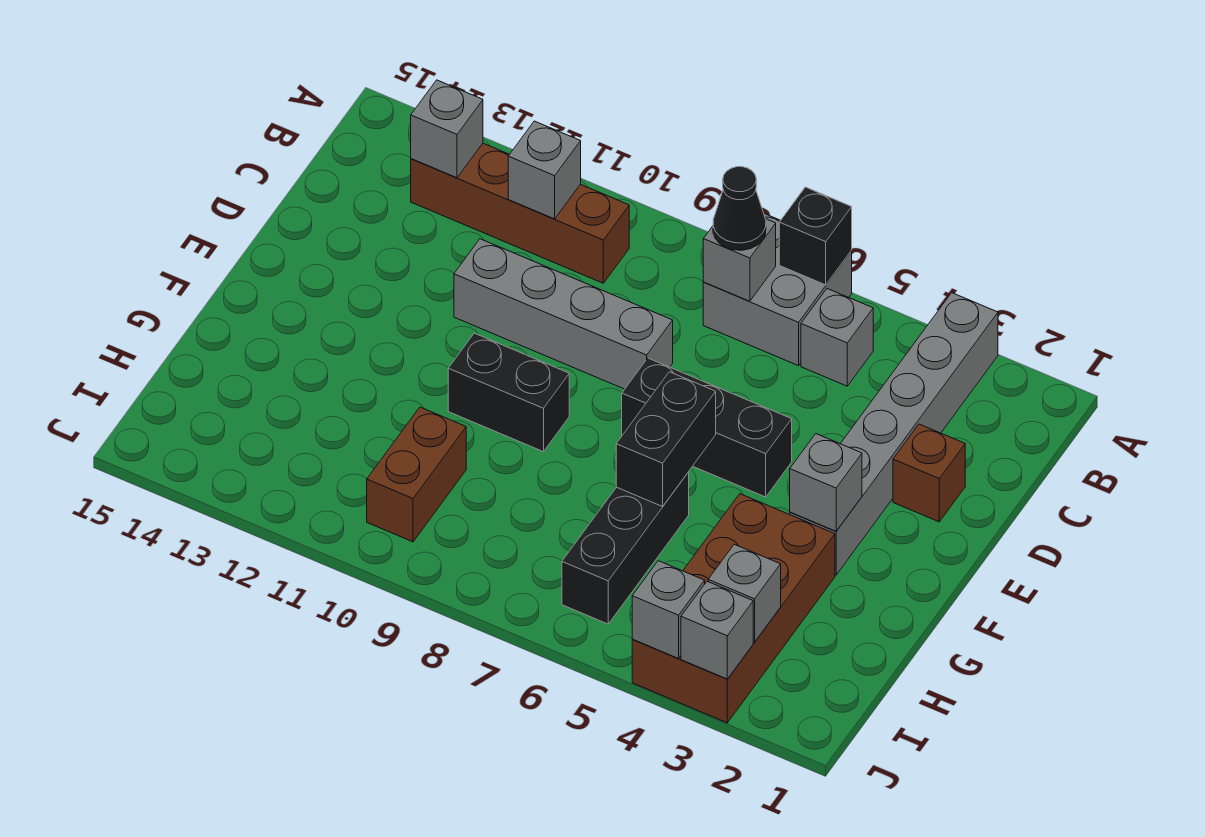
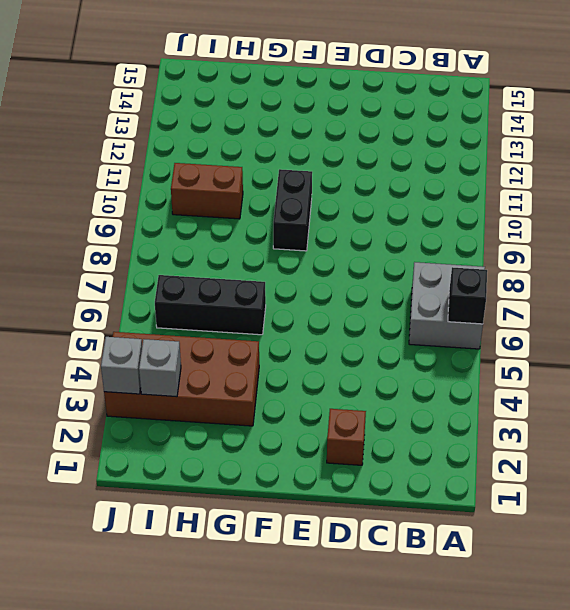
none -> grey 1x6 brick [790,293,998,575]
none -> grey 1x1 brick [801,289,873,386]
none -> brown 1x4 brick [411,143,629,283]

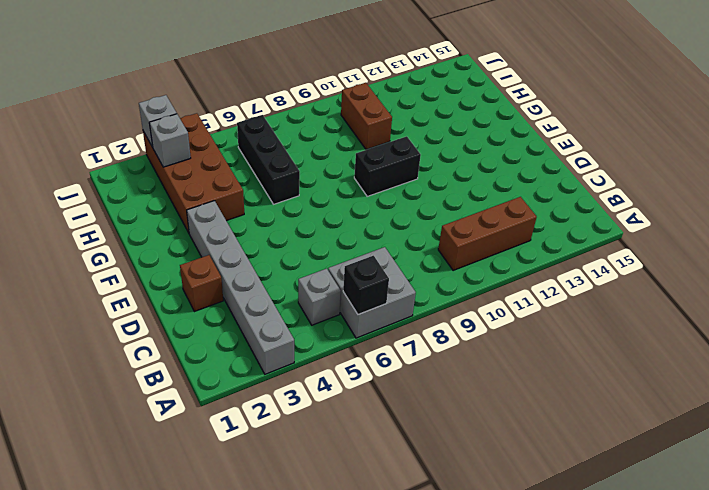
brown 1x3 brick [438,197,537,270] -> brown 1x4 brick [411,143,629,283]
none -> grey 1x4 brick [454,239,673,389]
none -> black 1x3 brick [622,358,792,497]
none -> grey 1x1 brick [703,219,776,301]

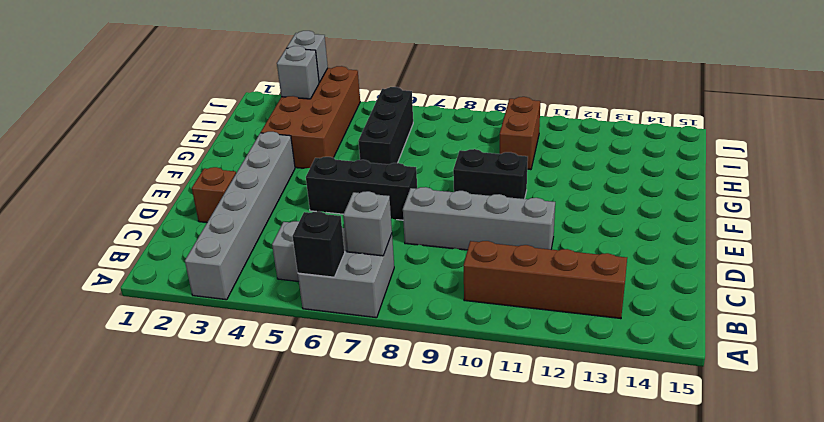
none -> grey 1x1 brick [508,121,581,219]
none -> grey 1x1 brick [411,80,483,178]
none -> grey 1x1 brick [790,434,862,531]

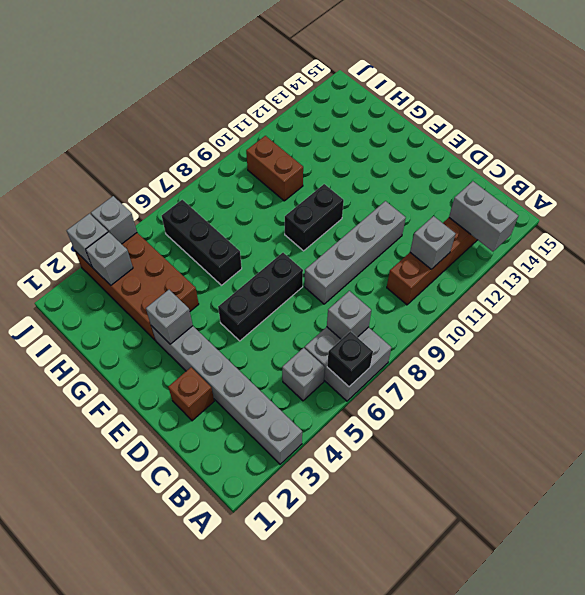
grey 1x2 brick [449,181,518,252] -> grey 1x1 brick [411,80,483,178]
none -> black 1x2 brick [616,372,716,507]
none -> black 1x1 cone [713,167,766,250]

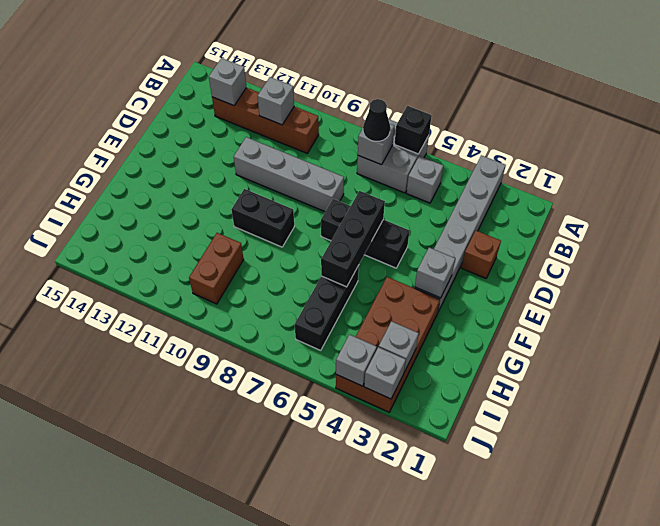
black 1x3 brick [321,191,385,287] -> black 1x2 brick [616,372,716,507]

